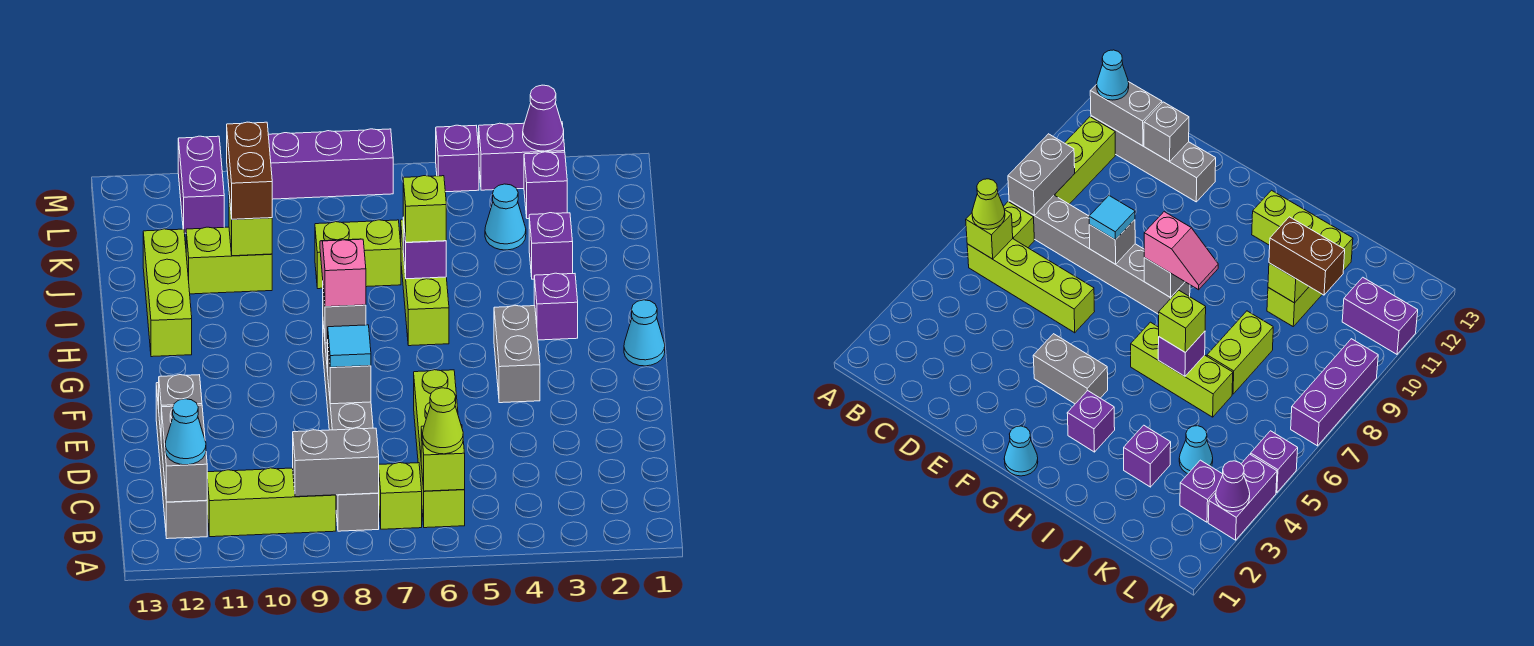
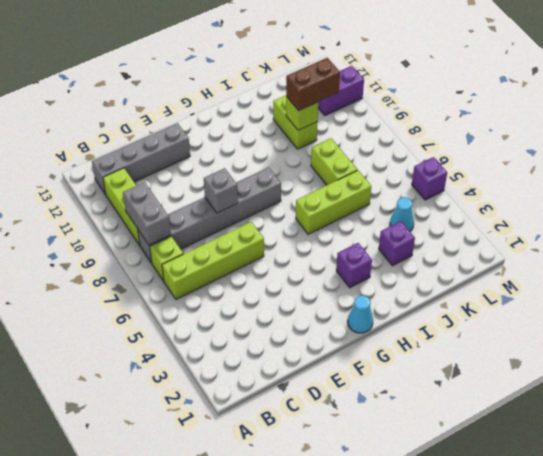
none -> grey 1x2 brick [494,305,540,403]
none -> lime 1x3 brick [143,229,192,357]
none -> purple 1x1 brick [524,152,567,219]
none -> purple 1x2 brick [479,122,565,190]

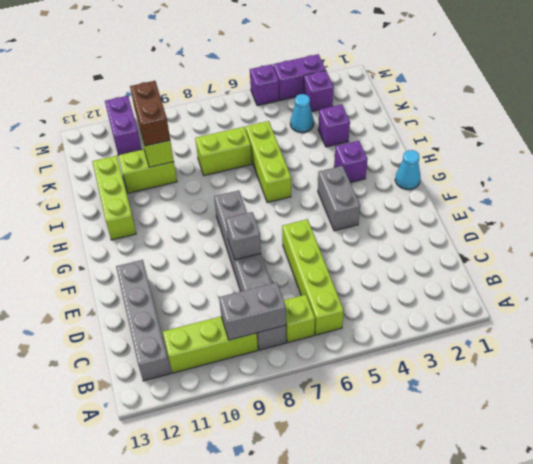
none -> purple 1x3 brick [268,129,393,199]
none -> lime 1x1 brick [421,425,465,491]
none -> grey 1x2 brick [161,405,207,502]
none -> grey 1x1 brick [159,375,202,433]

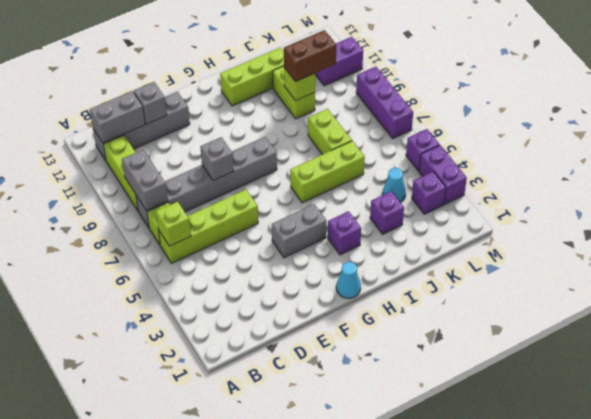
none -> grey 1x1 brick [323,289,366,343]
none -> purple 1x1 brick [403,218,446,279]
none -> purple 1x1 cone [523,85,564,151]
none -> lime 1x1 cone [422,388,463,454]

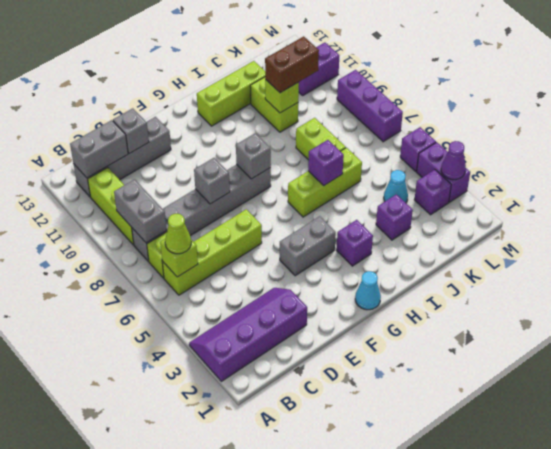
purple 2x4 slope [189,288,307,381] -> none
none -> cyan 1x1 cone [165,399,206,465]
none -> cyan 1x1 tile [328,325,371,367]
none -> pink 1x2 slope [320,239,366,307]
none -> lime 1x1 brick [403,176,446,242]

